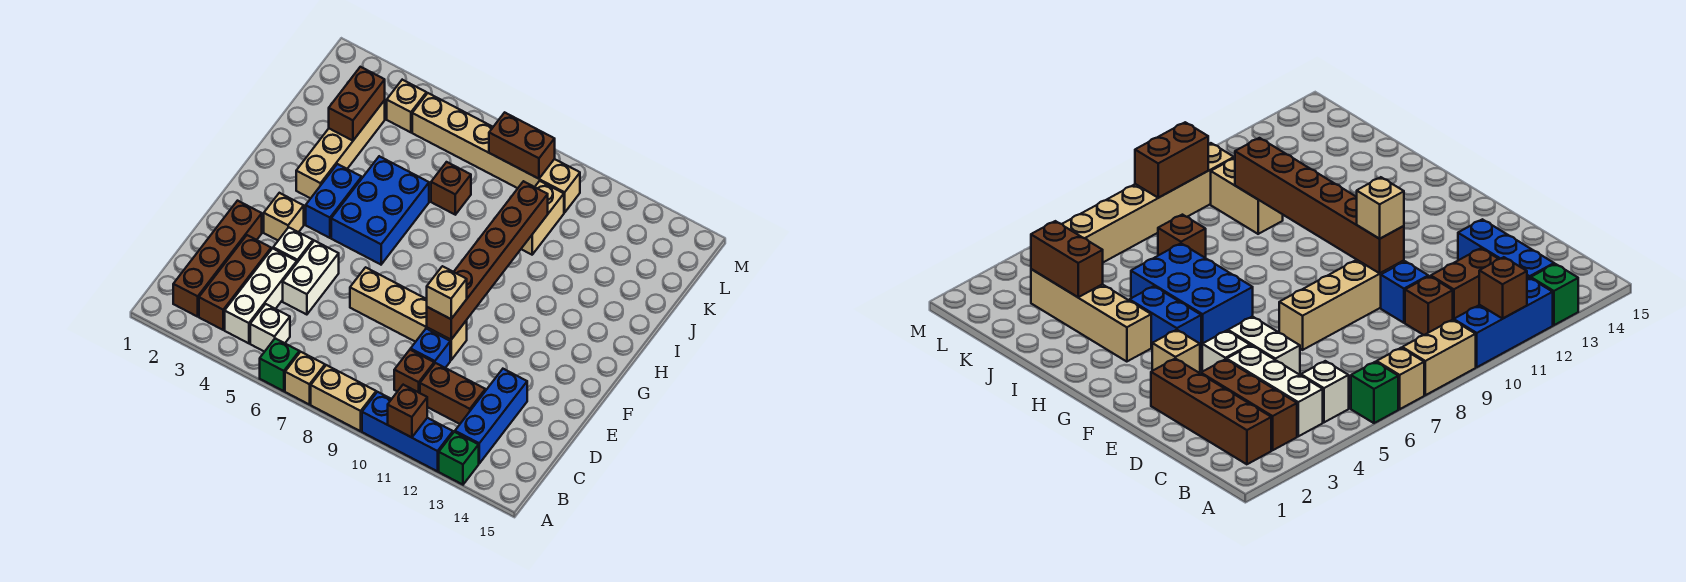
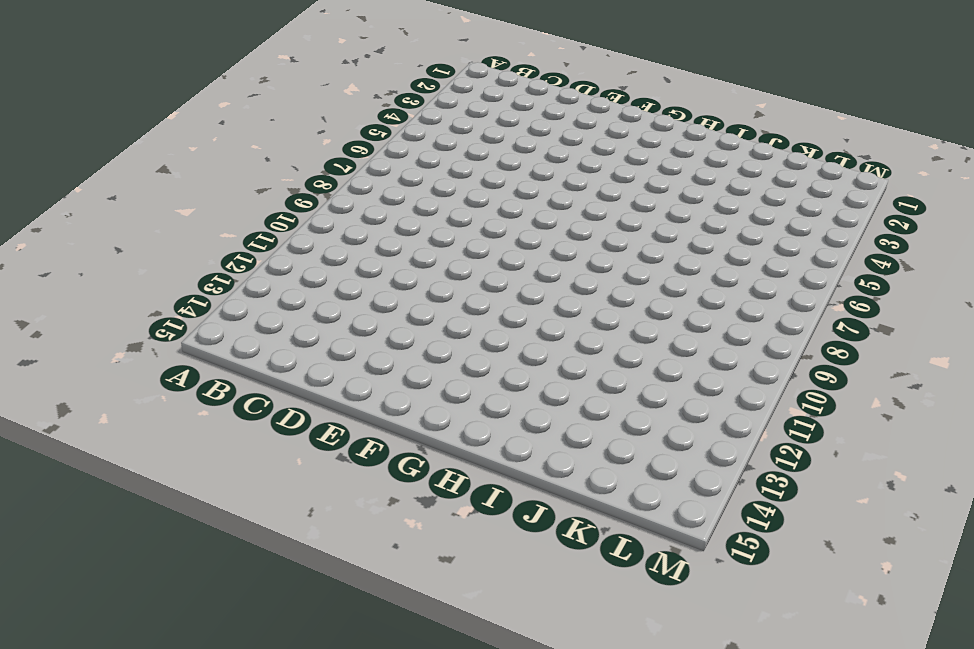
none -> green 1x1 brick [260,338,299,391]
none -> tan 1x1 brick [285,352,325,405]
none -> tan 1x2 brick [311,365,376,431]

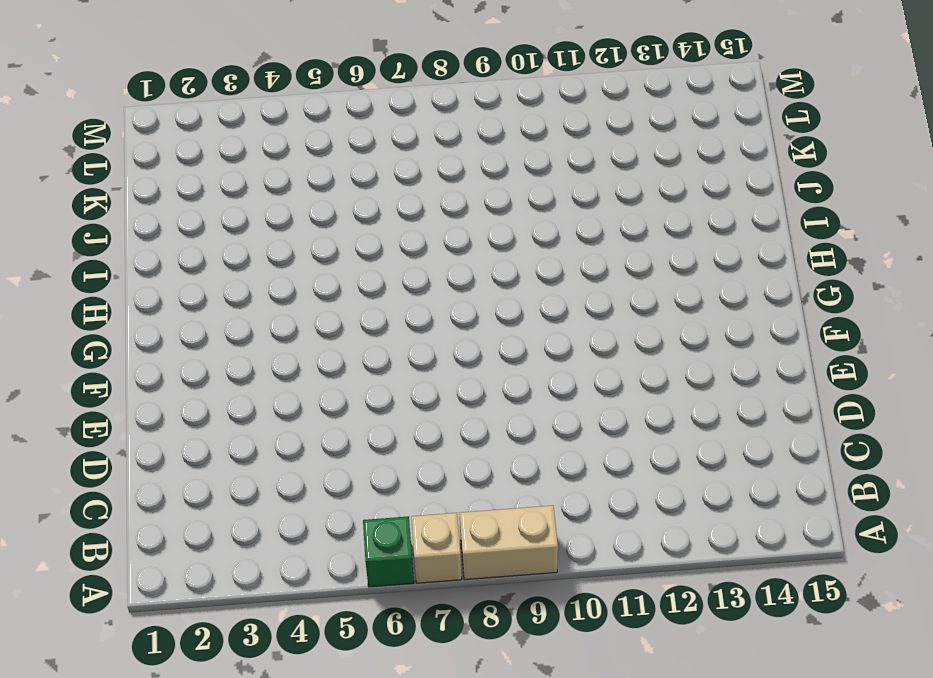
none -> blue 1x3 brick [362,392,453,471]
none -> green 1x1 brick [439,432,479,485]
none -> brown 1x4 brick [173,201,262,317]

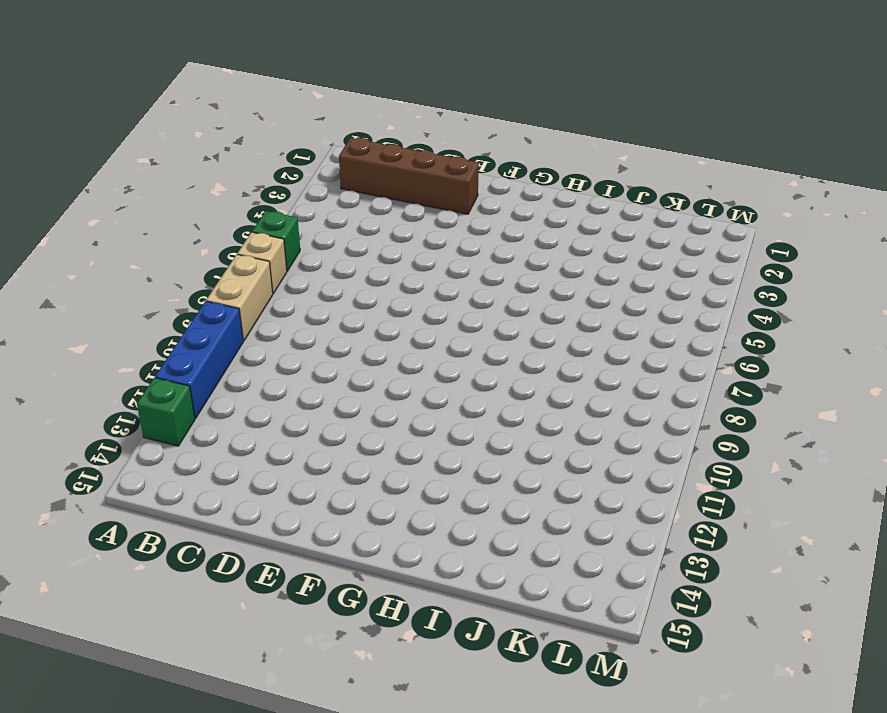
none -> brown 1x3 brick [199,235,271,330]
none -> white 1x3 brick [225,248,297,343]
none -> white 1x1 brick [250,304,290,352]

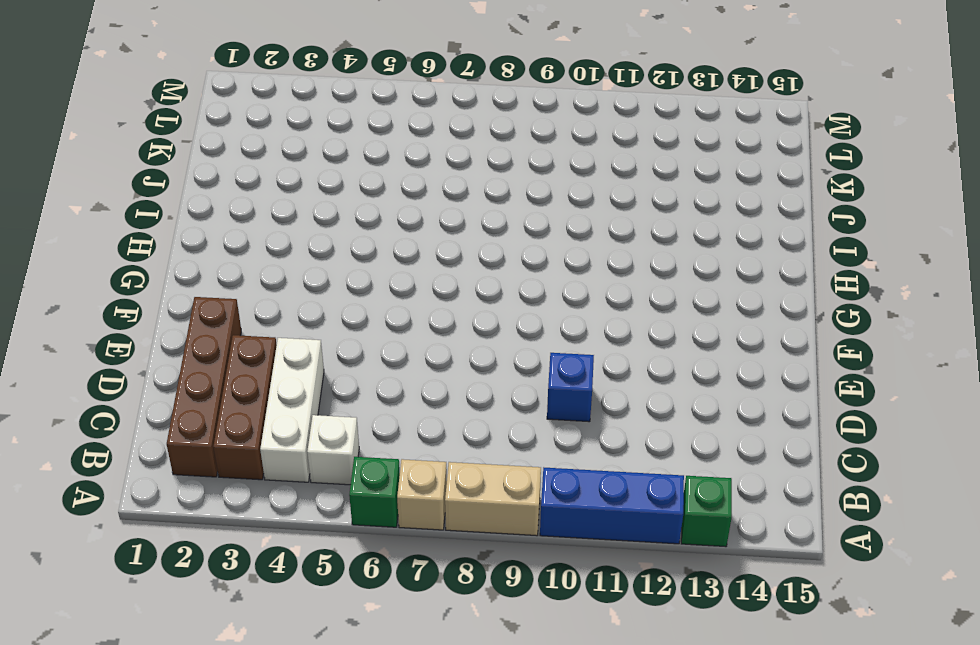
none -> blue 1x3 brick [455,369,527,463]
none -> brown 1x1 brick [394,350,434,393]
none -> brown 1x2 brick [420,363,485,424]

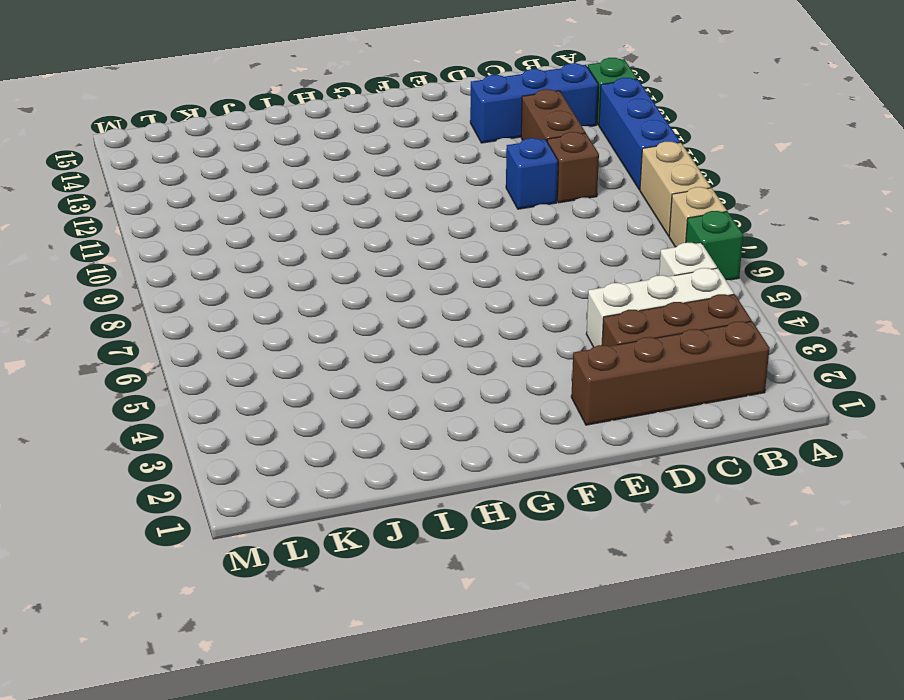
none -> white 1x2 brick [283,241,339,315]
none -> white 1x1 brick [273,227,313,262]
none -> tan 1x4 brick [350,267,467,360]

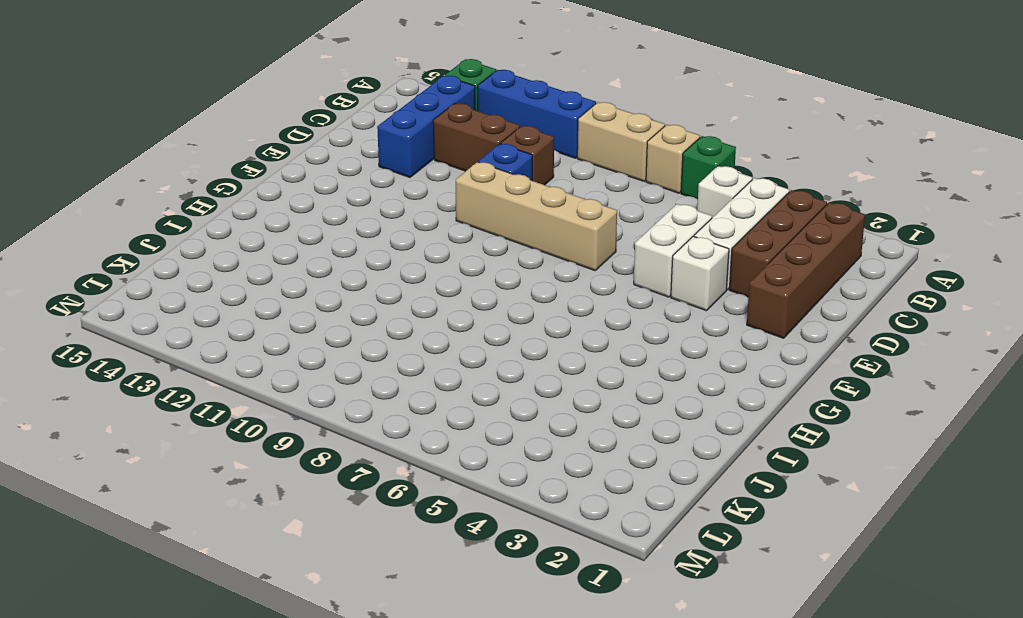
none -> tan 1x1 brick [264,193,304,240]
none -> blue 1x2 brick [306,164,362,238]
none -> blue 2x3 brick [331,156,429,264]

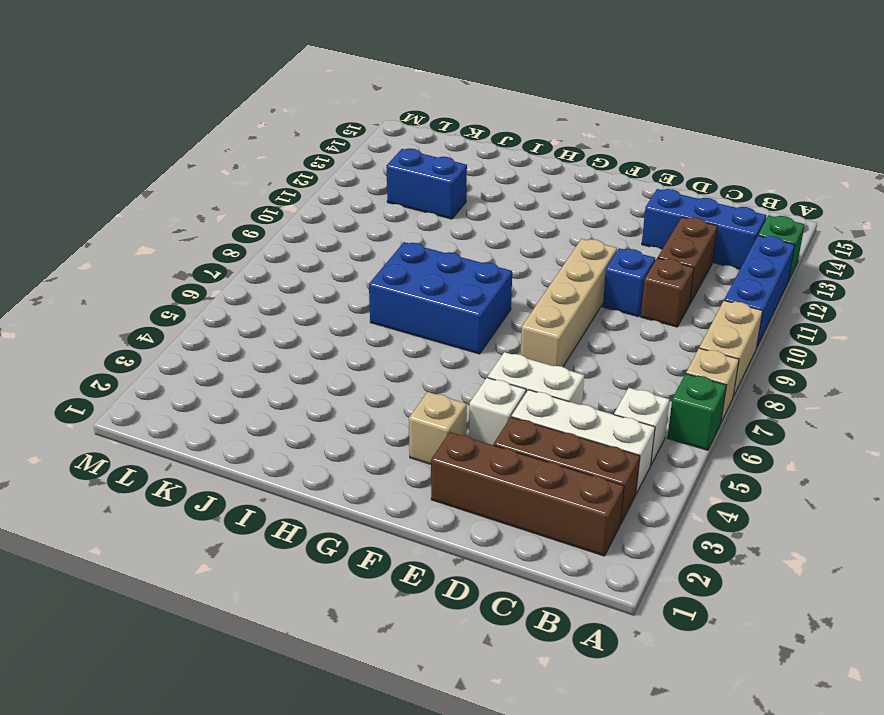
blue 2x3 brick [369,242,512,354] -> blue 2x3 brick moved to [331,156,429,264]
blue 1x2 brick [386,148,467,219] -> blue 1x2 brick moved to [306,164,362,238]
none -> tan 1x4 brick [296,100,385,198]
none -> brown 1x1 brick [431,162,471,215]
none -> tan 1x2 brick [521,181,564,255]

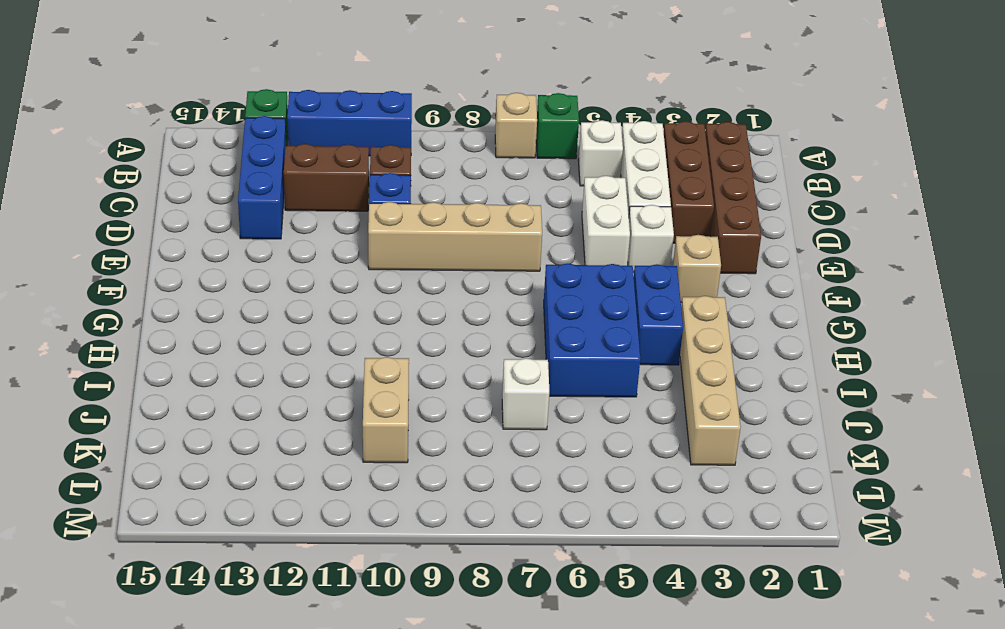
white 1x1 brick [502,358,549,430] -> brown 1x1 brick [431,162,471,215]
none -> tan 1x2 brick [311,365,376,431]
none -> tan 1x1 brick [387,80,427,132]
none -> tan 1x6 brick [412,93,580,213]

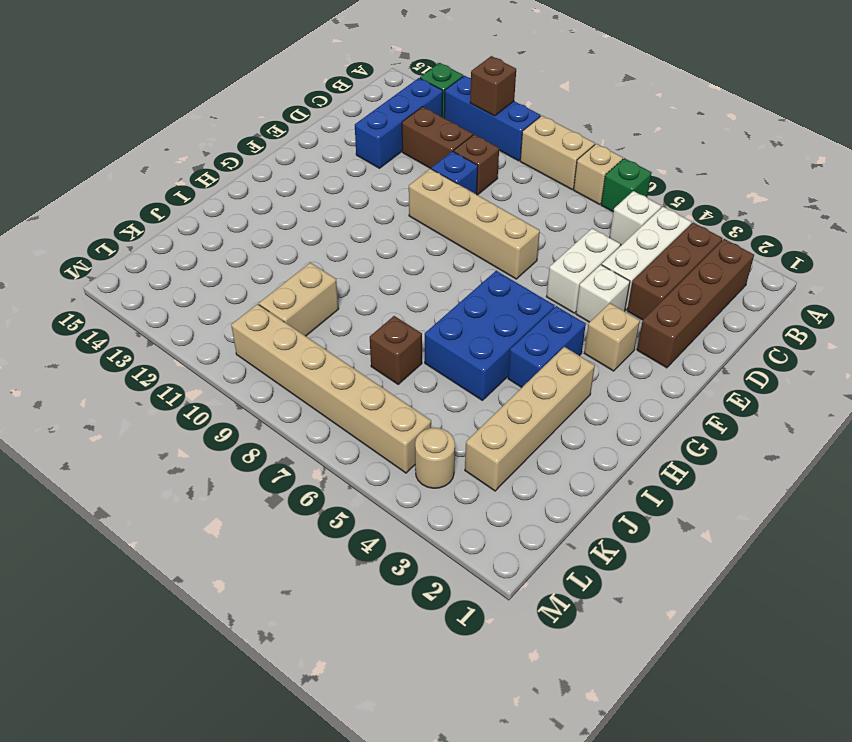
tan 1x1 round brick [415,428,455,488] -> tan 1x1 brick [387,80,427,132]
none -> brown 1x6 brick [427,181,548,340]
none -> brown 1x2 brick [329,67,385,141]
none -> brown 1x2 brick [489,112,555,179]

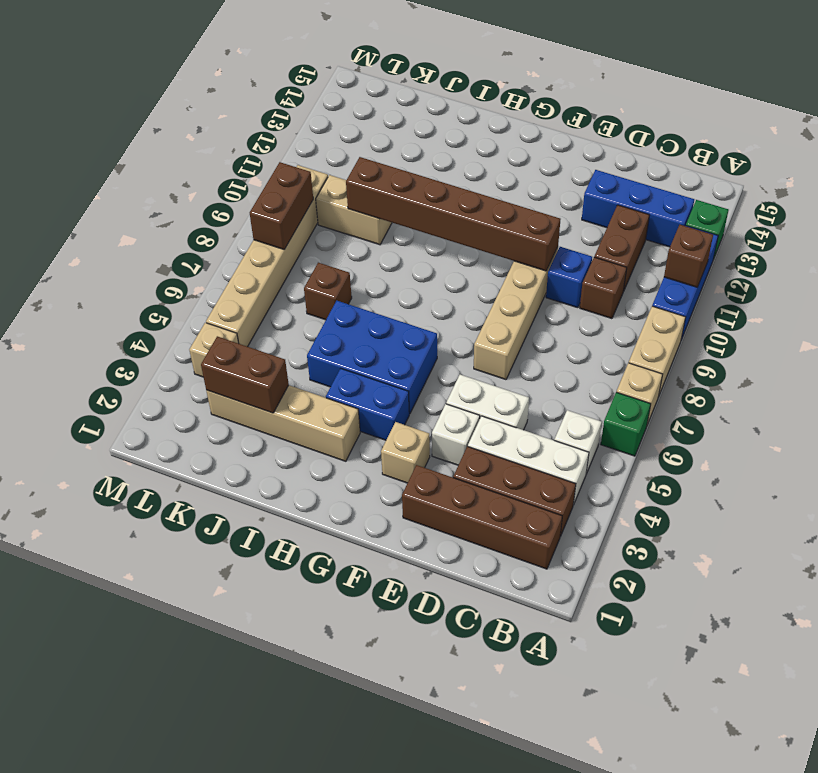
none -> tan 1x1 brick [427,266,467,319]

